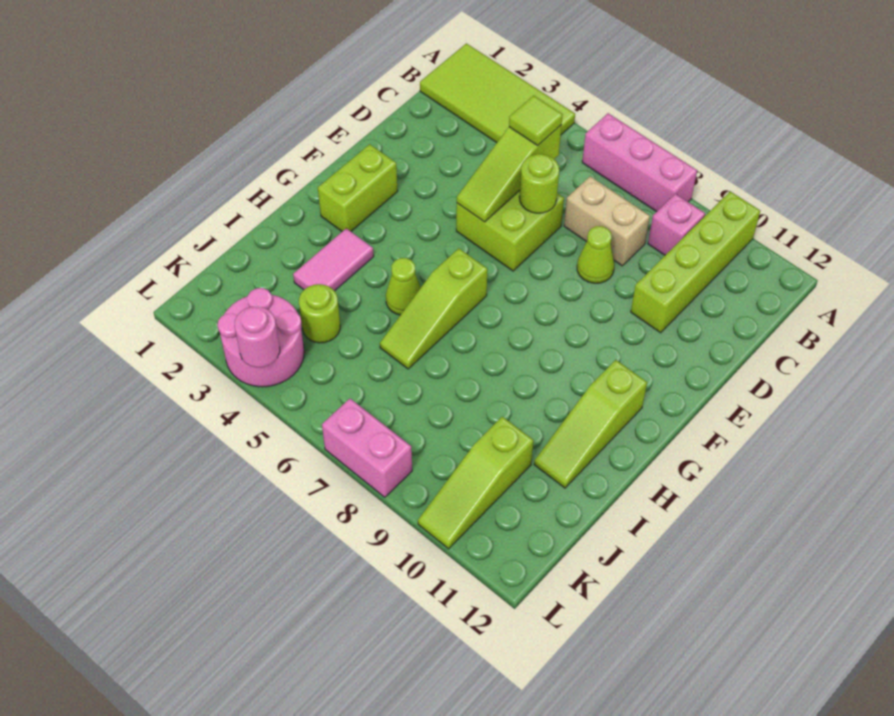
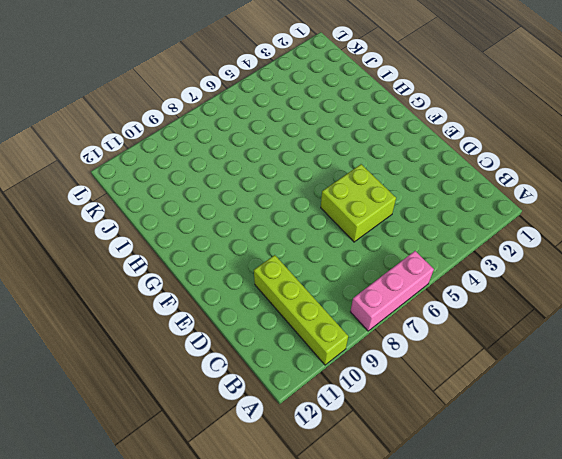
none -> lime 2x4 tile [420,43,575,143]
none -> pink 1x1 brick [648,194,705,255]
none -> tan 1x2 brick [564,176,650,266]

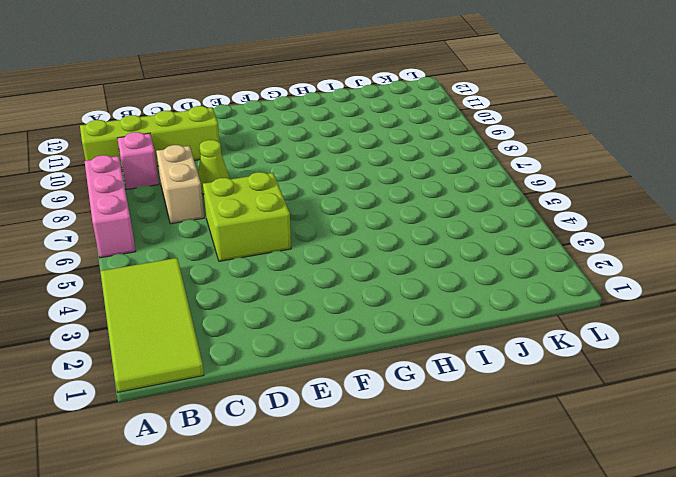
none -> lime 1x2 brick [318,144,398,231]
none -> lime 1x3 slope [380,248,487,369]
none -> lime 1x3 slope [534,360,647,488]

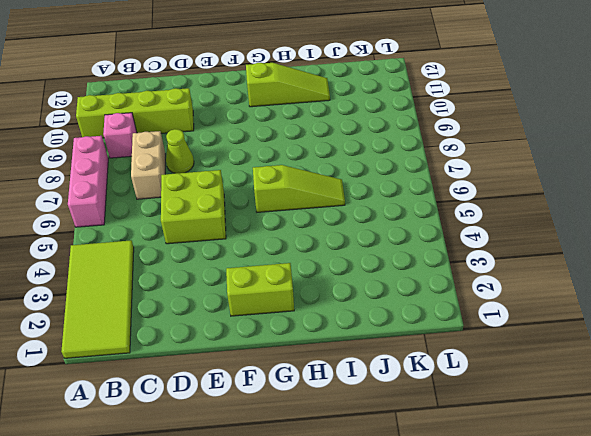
none -> pink 1x2 tile [293,228,374,291]
none -> lime 1x1 cone [386,258,421,315]
none -> lime 1x1 round brick [299,284,340,343]

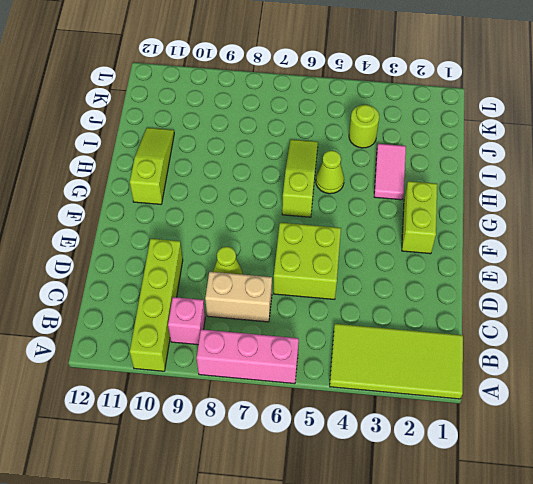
none -> lime 1x3 slope [418,417,533,549]
none -> pink 2x2 round brick [218,288,304,387]
none -> pink 1x2 brick [322,399,412,497]

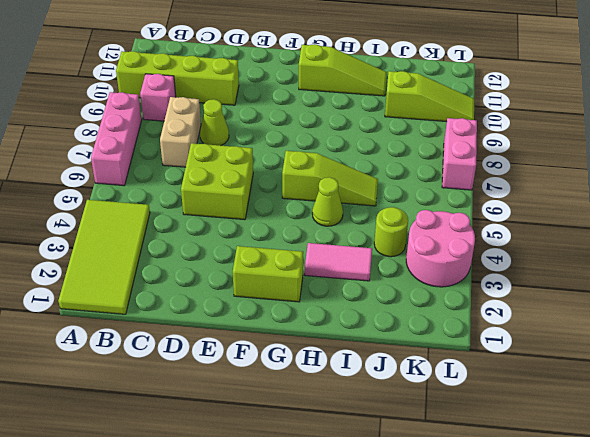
none -> lime 1x3 slope [457,125,562,222]
none -> lime 1x1 round brick [519,154,559,213]
none -> pink 1x1 round brick [235,306,280,367]

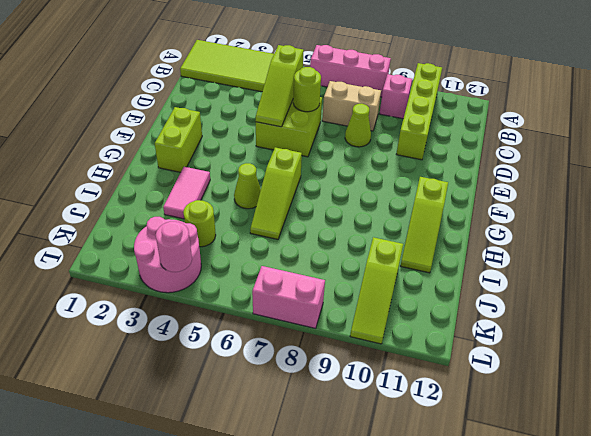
none -> lime 1x1 tile [509,95,563,145]

